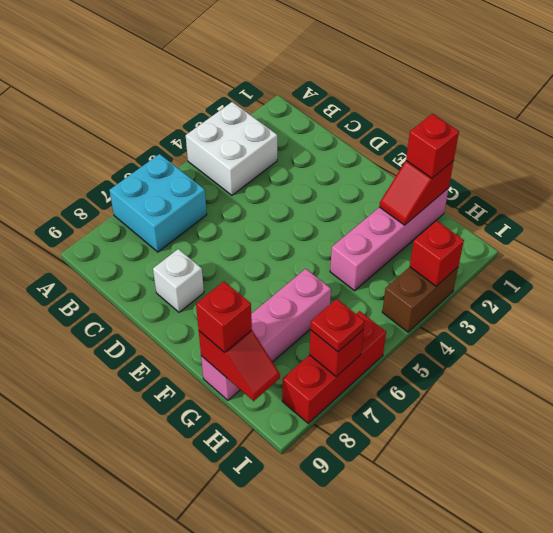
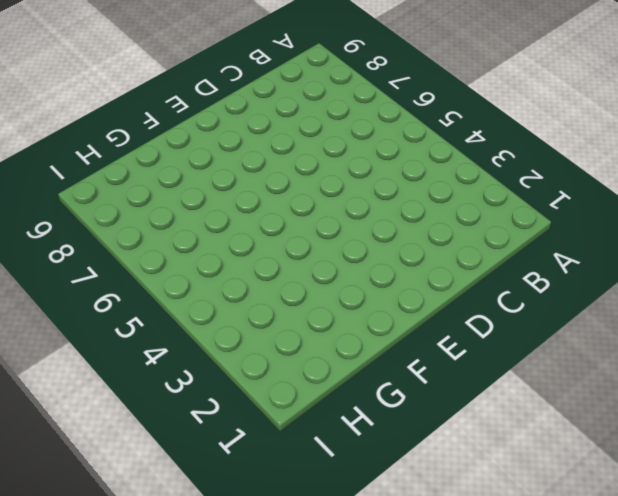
none -> white 2x2 brick [186,102,277,195]
none -> cyan 2x2 brick [109,154,207,252]
none -> white 1x1 brick [153,249,204,312]

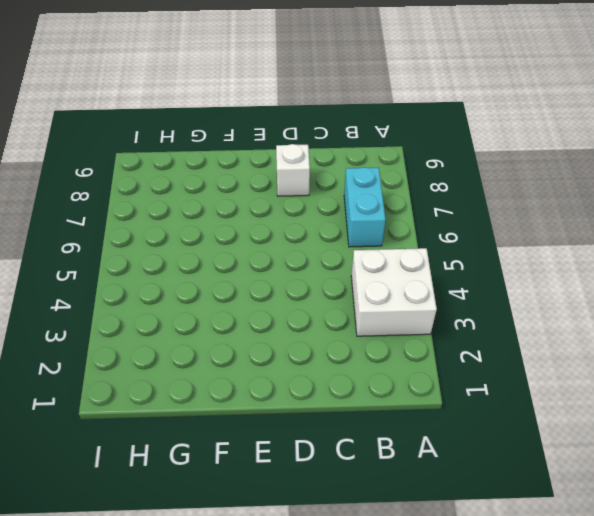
cyan 1x2 brick [344,167,385,247] -> cyan 2x2 brick [109,154,207,252]
none -> pink 1x4 brick [330,188,449,291]
none -> pink 1x4 brick [201,269,331,400]
none -> brown 1x2 brick [382,267,458,332]

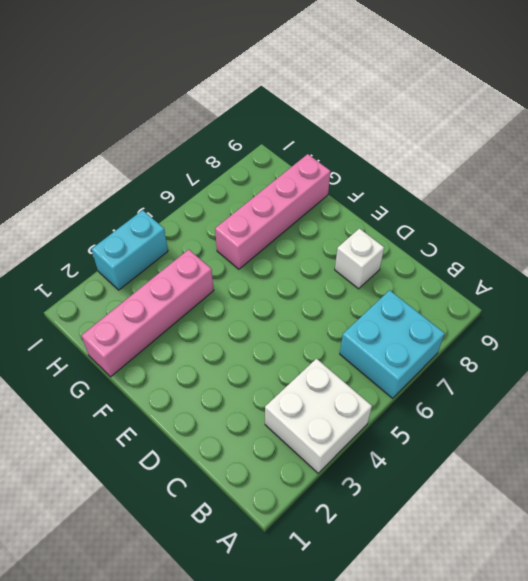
cyan 1x2 brick [92,210,168,290] -> brown 1x2 brick [382,267,458,332]
none -> red 1x3 brick [282,311,386,423]
none -> red 1x2 slope [379,161,454,225]
none -> red 1x2 slope [199,330,280,401]

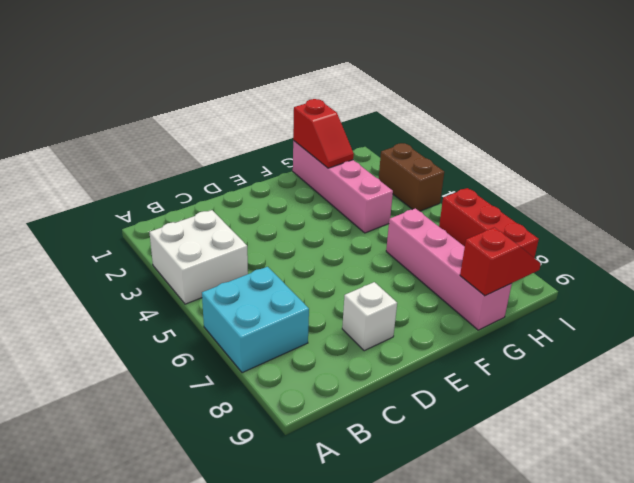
none -> red 1x1 brick [410,221,464,286]
none -> red 1x1 brick [309,330,364,376]
none -> red 1x1 brick [406,114,459,178]

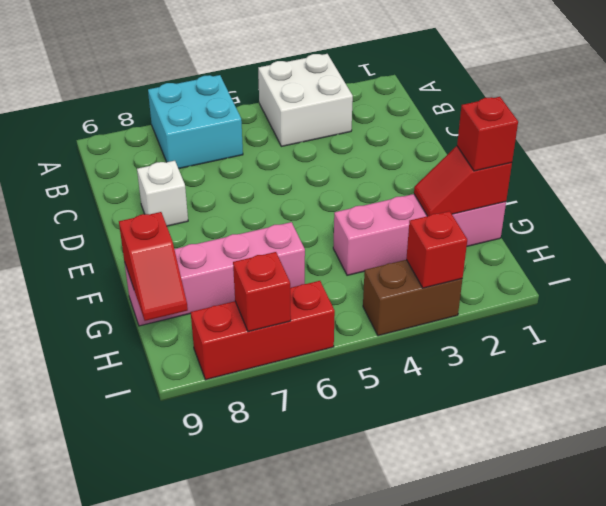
none -> red 1x1 brick [196,282,252,353]
none -> red 1x1 plate [310,299,365,352]

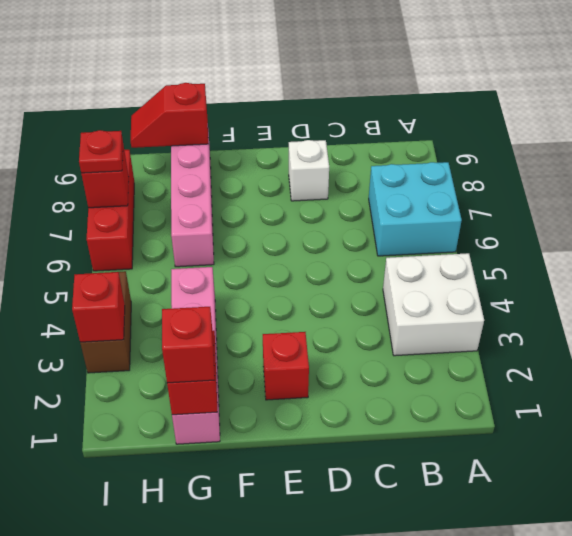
red 1x1 brick [263,332,309,400] -> red 1x1 brick moved to [196,282,252,353]

